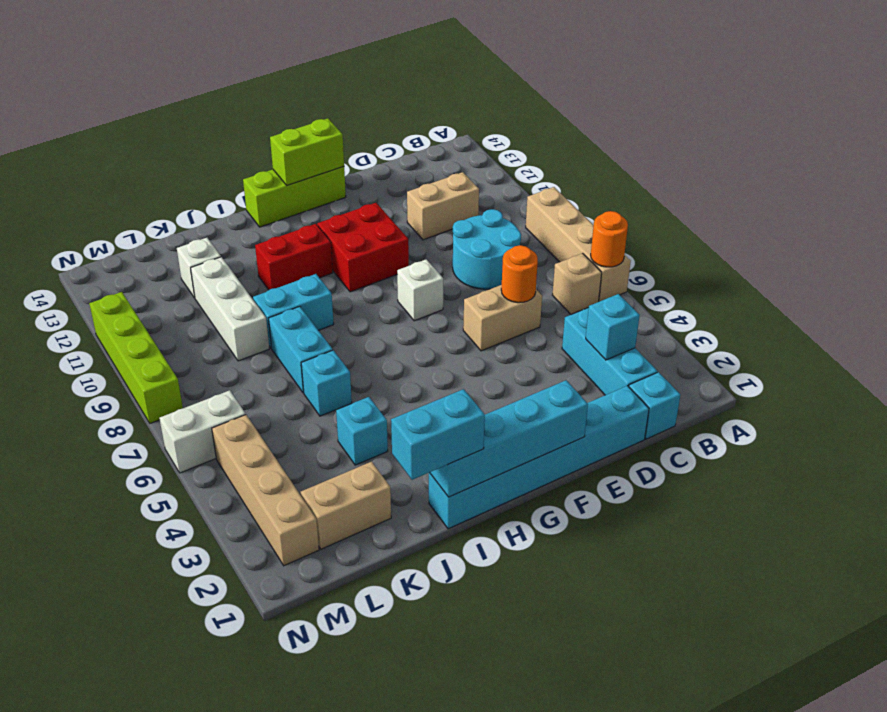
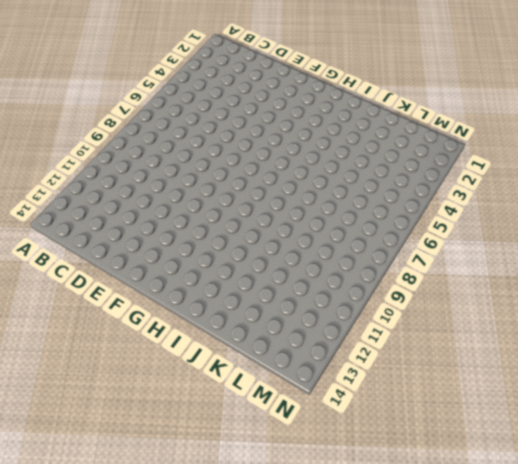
none -> tan 1x4 brick [526,187,631,302]
none -> tan 1x1 brick [553,253,602,314]
none -> cyan 1x1 brick [629,372,681,439]

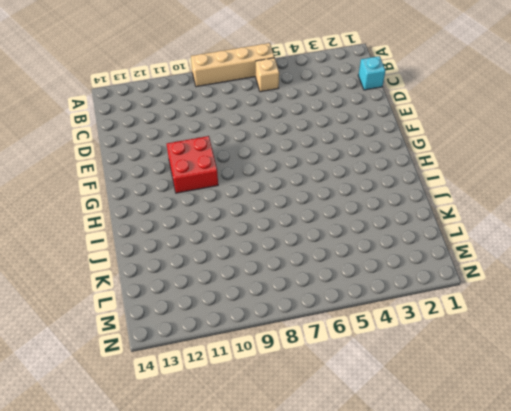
none -> cyan 1x3 brick [562,308,658,395]
none -> cyan 2x2 round brick [453,209,521,289]
none -> tan 1x2 brick [407,172,479,240]

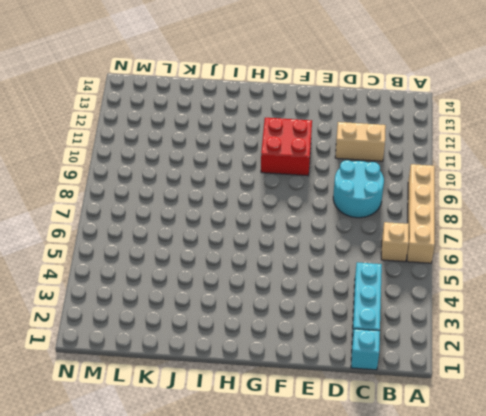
none -> cyan 1x6 brick [429,386,649,529]
none -> tan 1x2 brick [463,285,542,351]
none -> white 1x1 brick [397,259,443,321]

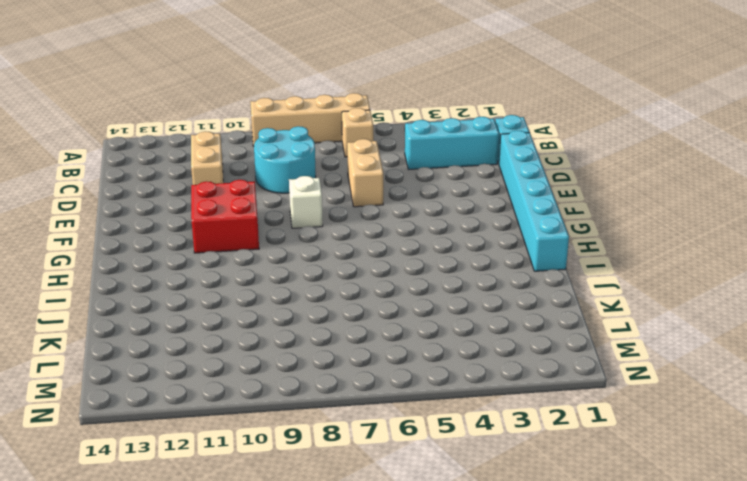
none -> lime 1x3 brick [243,167,346,227]
none -> red 1x2 brick [255,224,333,290]
none -> cyan 1x2 brick [253,274,334,348]

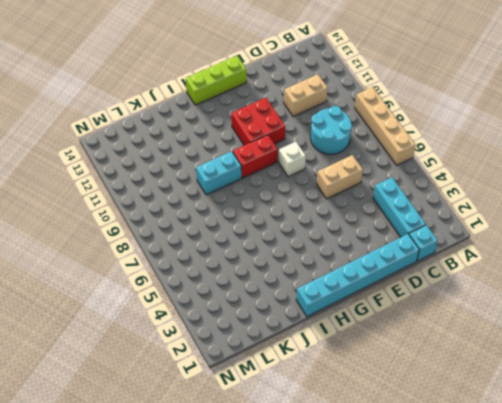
red 1x2 brick [233,135,278,178] -> red 1x2 brick moved to [255,224,333,290]
none -> tan 1x1 brick [553,253,602,314]
none -> cyan 1x1 brick [336,397,388,465]
none -> cyan 1x1 brick [301,350,352,416]

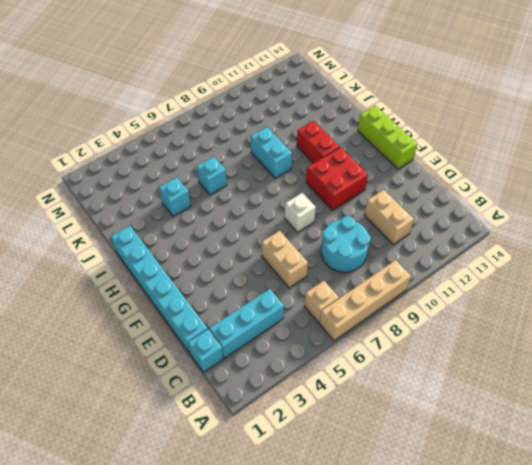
none -> cyan 1x2 brick [269,306,333,393]
none -> tan 1x2 brick [300,461,391,549]
none -> white 1x3 brick [191,257,269,361]

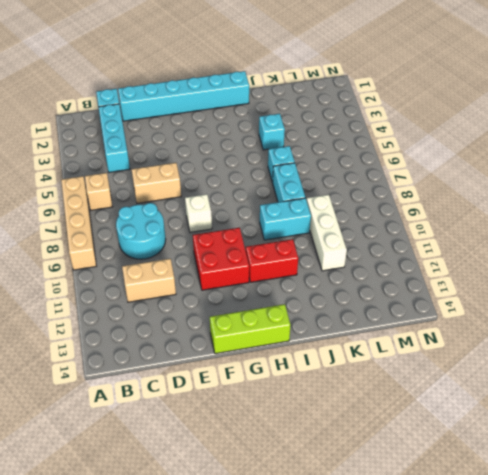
none -> tan 1x2 brick [300,461,391,549]
none -> white 1x1 brick [177,238,221,298]
none -> tan 1x4 brick [212,415,319,566]

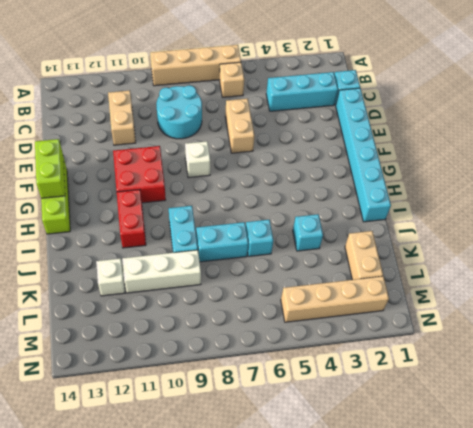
none -> white 1x2 brick [160,390,246,473]
none -> lime 1x4 brick [89,292,183,423]
none -> orange 1x1 round brick [591,211,628,267]

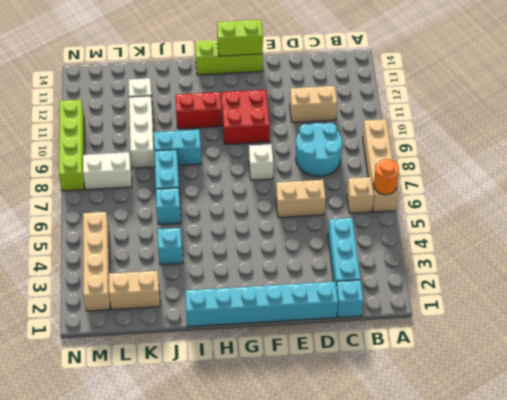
white 1x2 brick [83,152,132,190] -> white 1x2 brick moved to [160,390,246,473]
none -> cyan 1x1 brick [586,294,640,360]
none -> orange 1x1 round brick [501,245,538,303]
none -> cyan 1x4 brick [430,380,588,497]

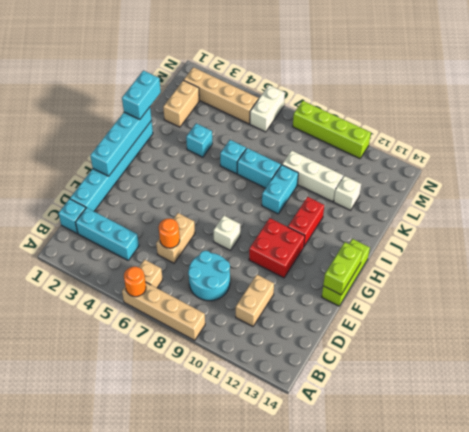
none -> cyan 1x1 brick [586,294,640,360]

